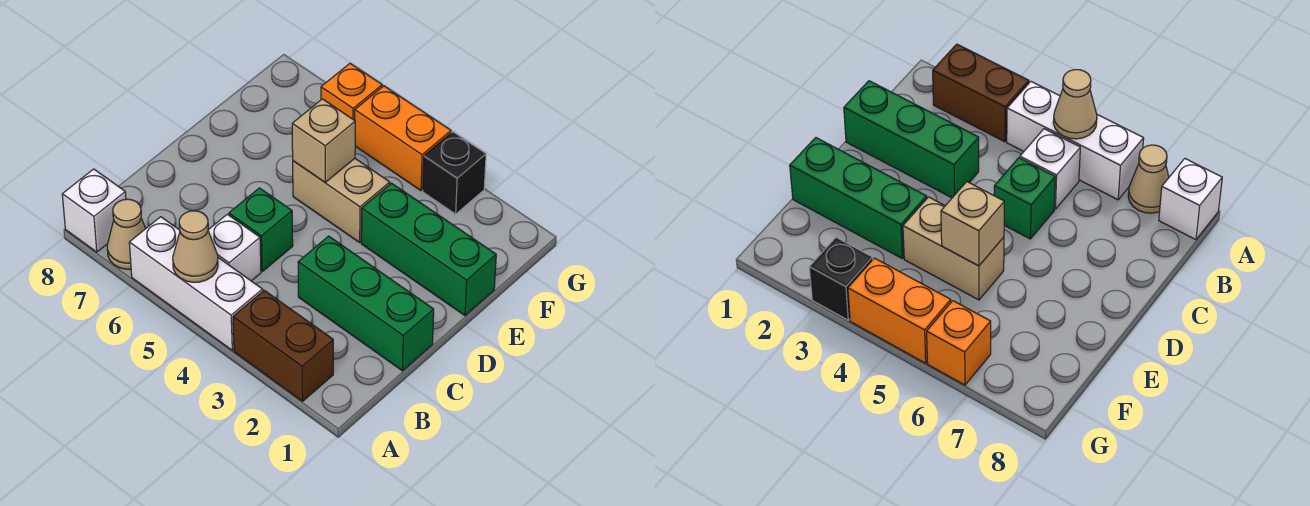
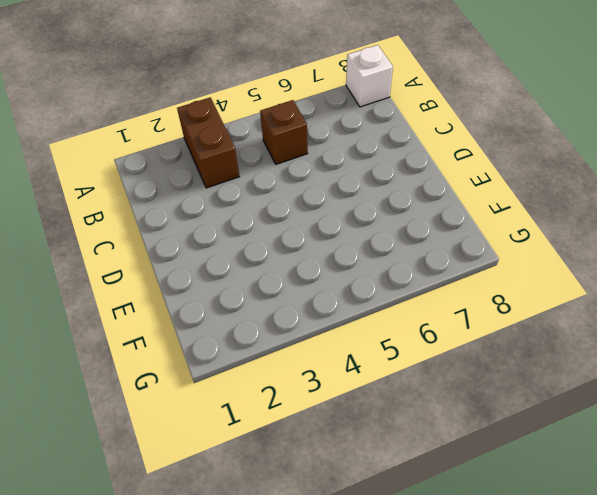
brown 1x2 brick [177,97,239,188] -> brown 1x2 brick turned to [233,290,333,401]
brown 1x1 brick [260,100,308,164] -> white 1x1 brick [208,214,261,281]
none -> white 1x3 brick [129,217,263,350]
none -> tan 1x1 cone [107,199,145,269]
none -> green 1x3 brick [298,236,434,371]

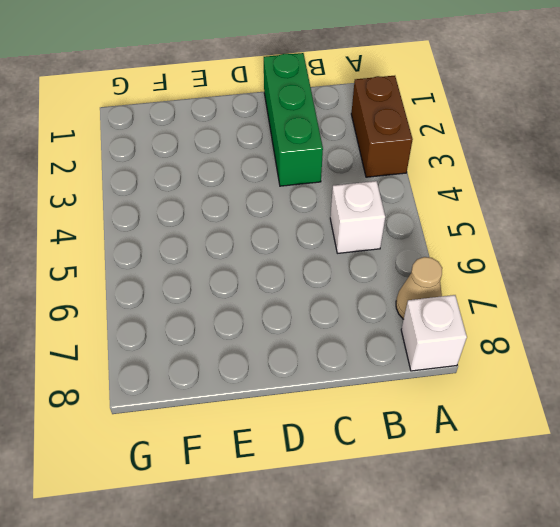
none -> white 1x3 brick [129,217,263,350]
none -> green 1x1 brick [229,188,293,271]
none -> green 1x3 brick [361,183,496,316]

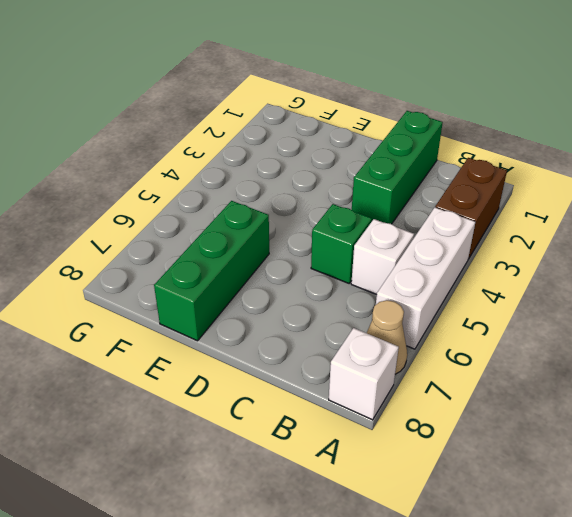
green 1x3 brick [154,201,269,341] -> green 1x3 brick moved to [361,183,496,316]
none -> tan 1x2 brick [293,159,390,242]
none -> black 1x1 brick [423,132,486,214]
none -> orange 1x2 brick [355,86,451,191]

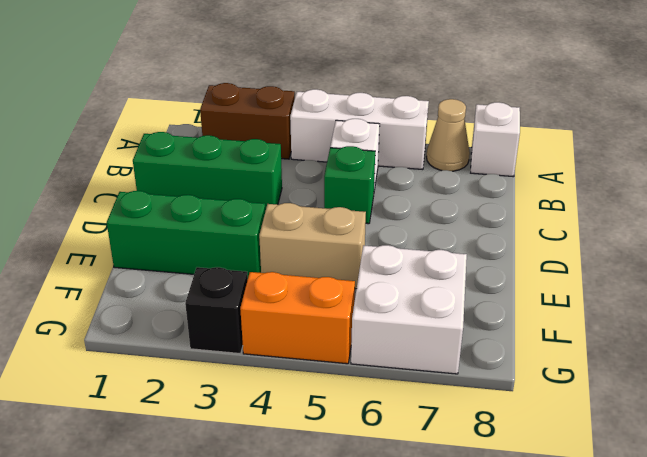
white 2x2 brick [351,245,467,374] -> orange 1x1 brick [321,64,382,120]
none -> tan 1x1 cone [173,211,218,282]
none -> tan 1x1 brick [292,99,355,182]

